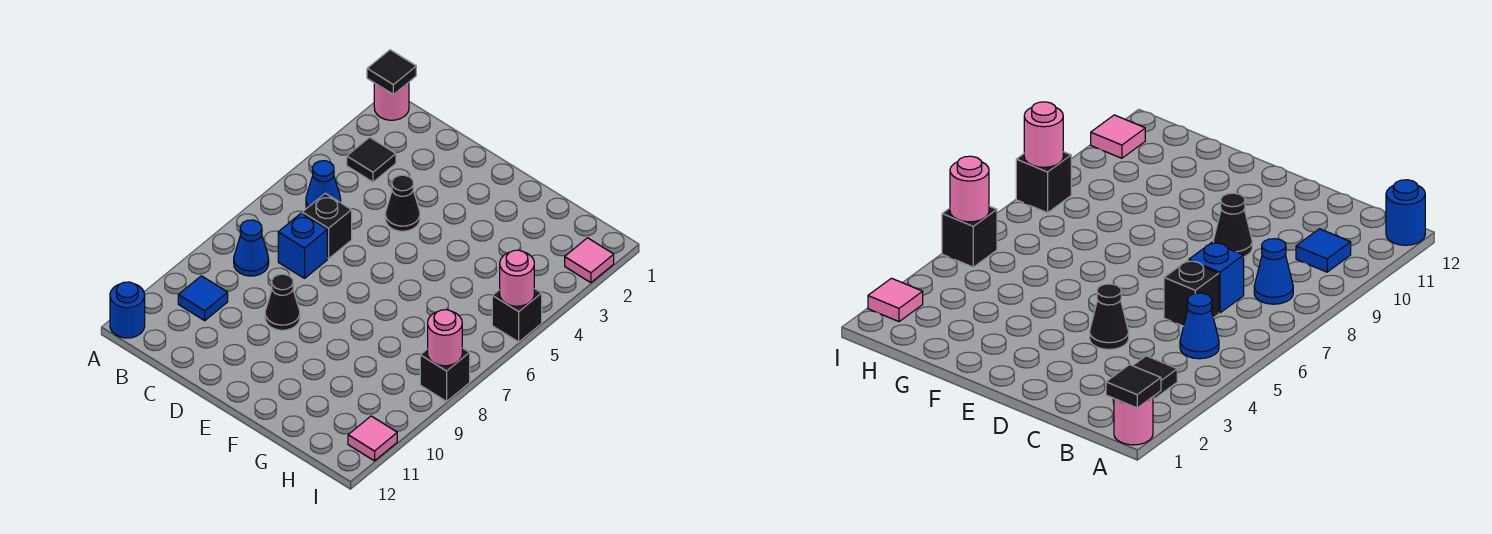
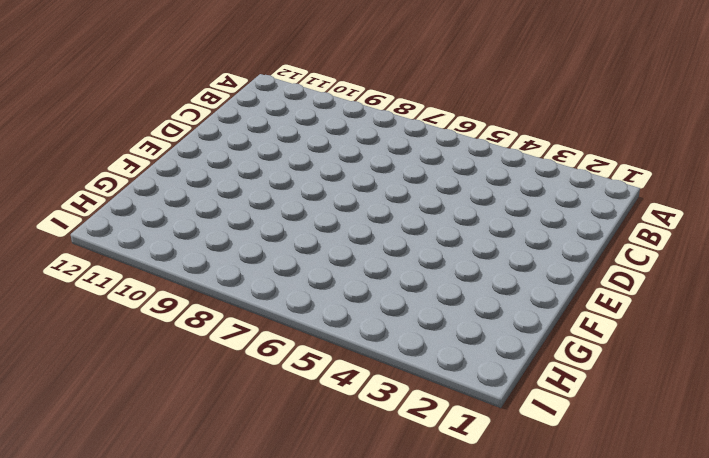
none -> pink 1x1 round brick [374,82,409,120]
none -> blue 1x1 round brick [110,282,145,338]
none -> black 1x1 tile [347,137,396,182]

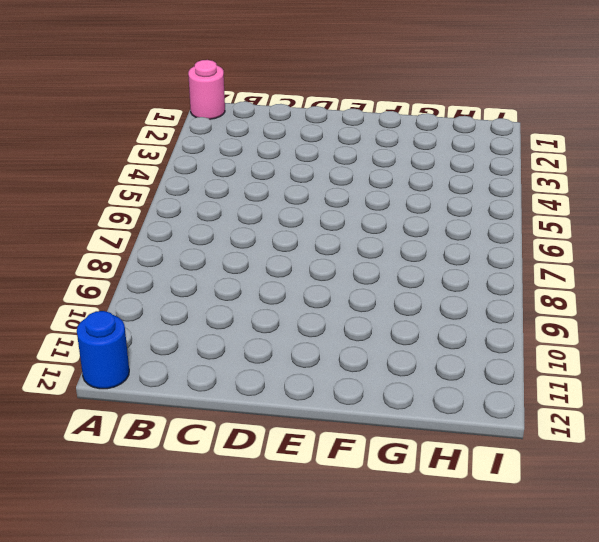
none -> black 1x1 tile [347,137,396,182]
none -> blue 1x1 cone [306,161,341,208]
none -> blue 1x1 cone [234,220,269,276]

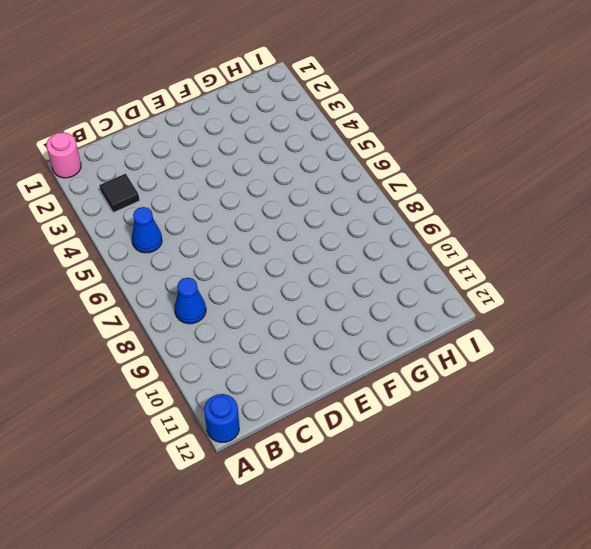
none -> blue 1x1 tile [178,276,228,321]
none -> black 1x1 brick [302,193,352,259]
none -> blue 1x1 brick [278,213,327,278]

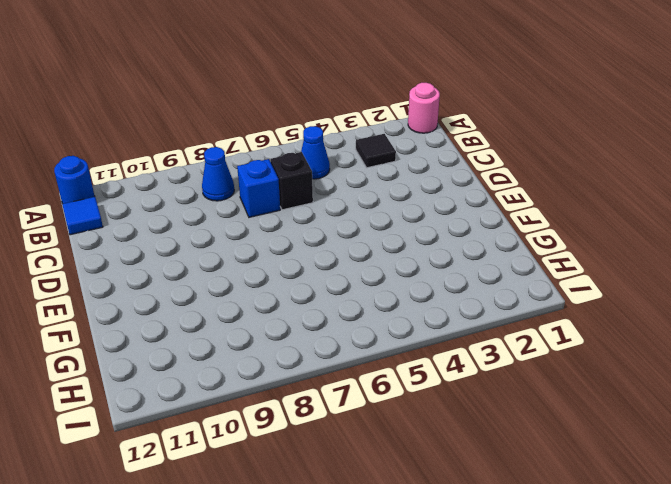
blue 1x1 tile [62,197,103,235] -> blue 1x1 tile moved to [178,276,228,321]
none -> black 1x1 cone [385,175,420,231]
none -> black 1x1 cone [265,274,300,330]
none -> pink 1x1 tile [565,238,614,283]

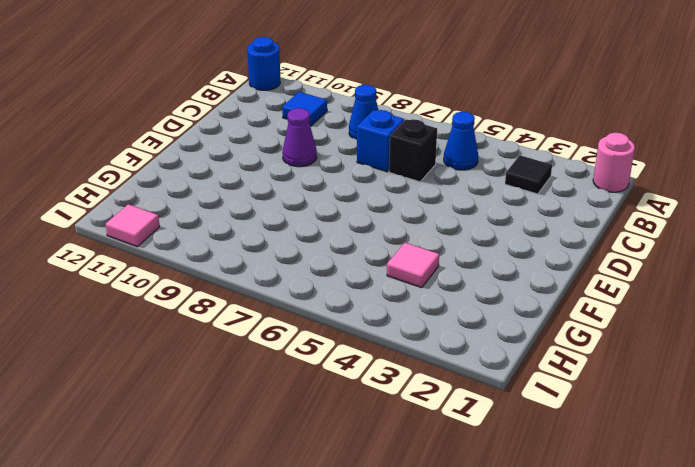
purple 1x1 cone [282,108,317,167] -> black 1x1 cone [265,274,300,330]
pink 1x1 tile [387,243,439,288] -> pink 1x1 tile moved to [565,238,614,283]
none -> black 1x1 cone [385,175,420,231]
none -> black 1x1 brick [492,289,542,342]
none -> black 1x1 brick [420,348,470,401]

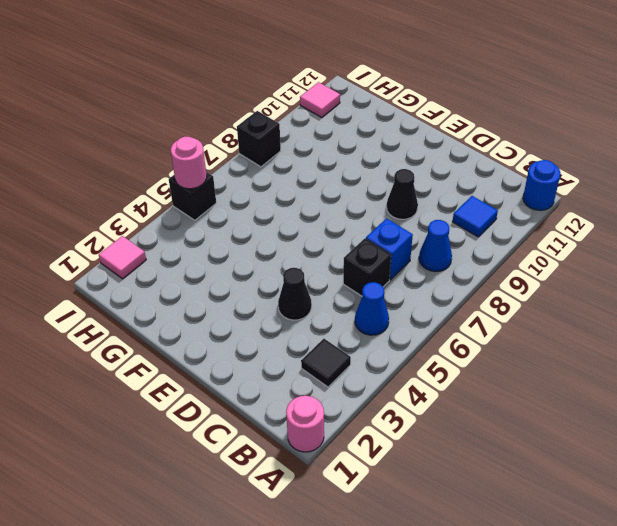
none -> black 1x1 tile [367,50,416,94]
none -> pink 1x1 round brick [428,310,462,366]

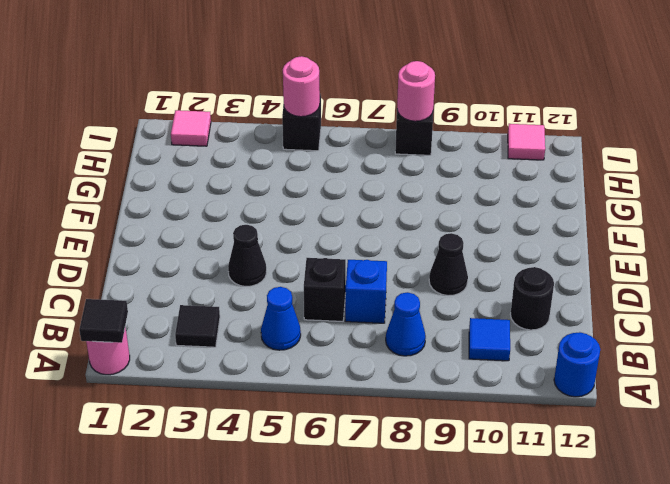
black 1x1 round brick [510,267,554,330] -> none

